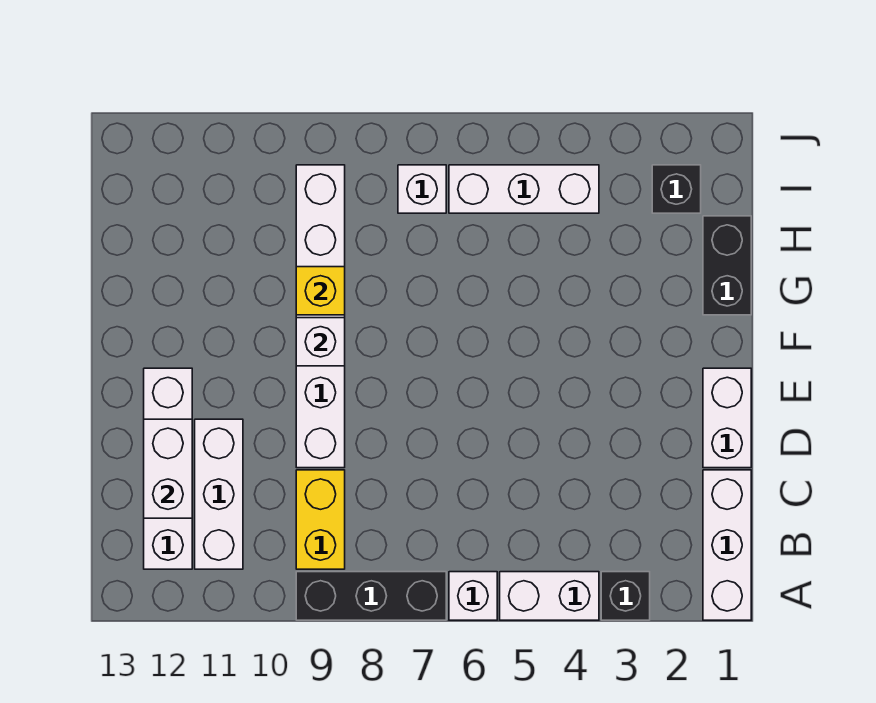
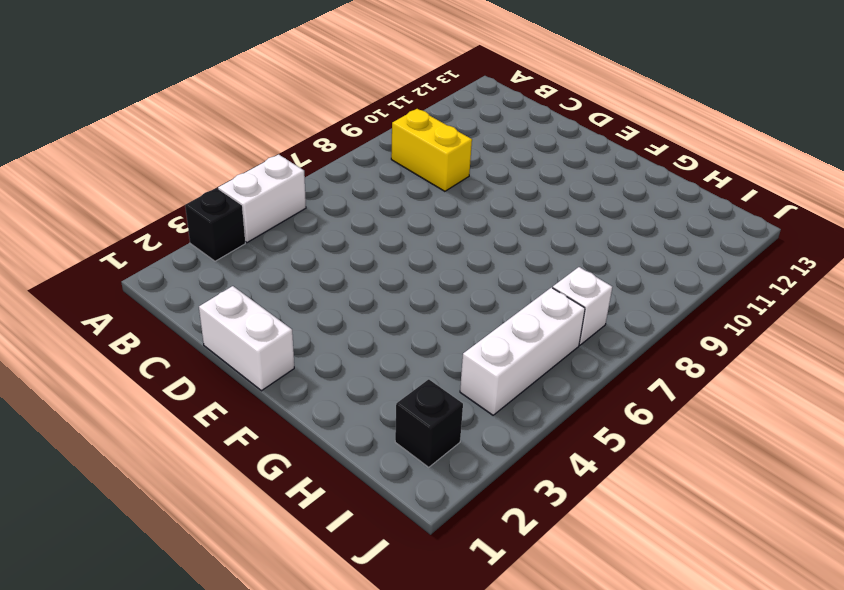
none -> white 1x3 brick [703,470,751,620]
none -> white 1x1 brick [449,572,497,620]
none -> black 1x3 brick [296,572,446,620]

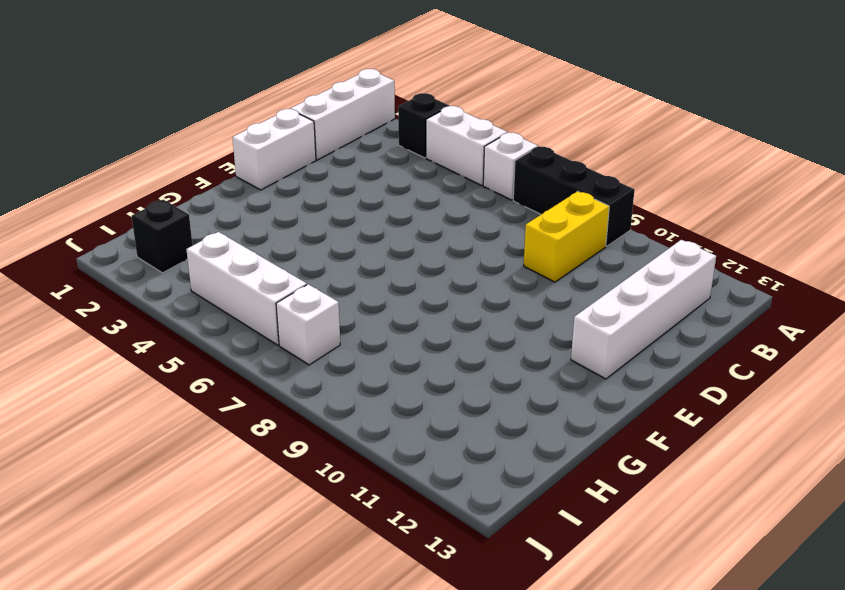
none -> white 1x3 brick [195,419,243,569]
none -> white 1x6 brick [296,165,345,468]
none -> black 1x2 brick [703,216,751,315]

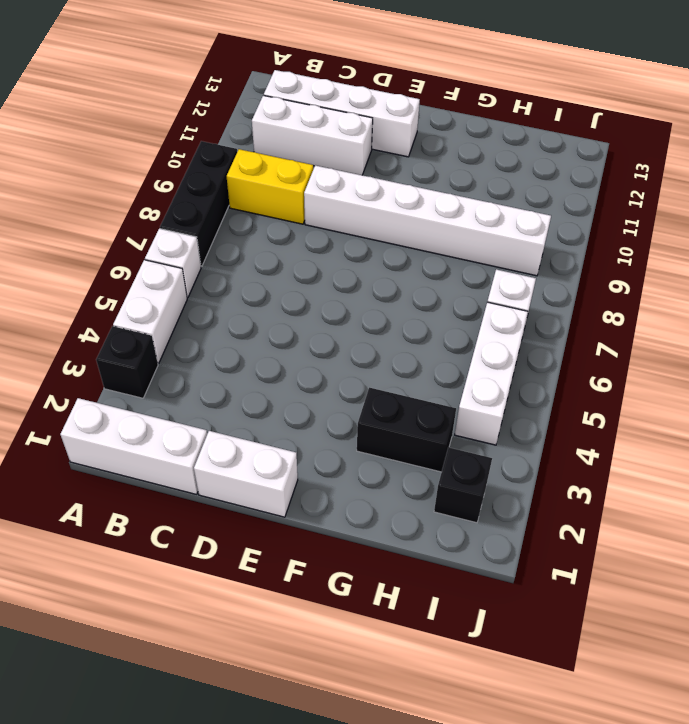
black 1x2 brick [357,388,456,472] -> black 1x2 brick moved to [703,216,751,315]
none -> white 1x2 brick [144,419,192,518]
none -> white 1x1 brick [296,318,345,366]
none -> yellow 1x1 brick [296,267,345,315]

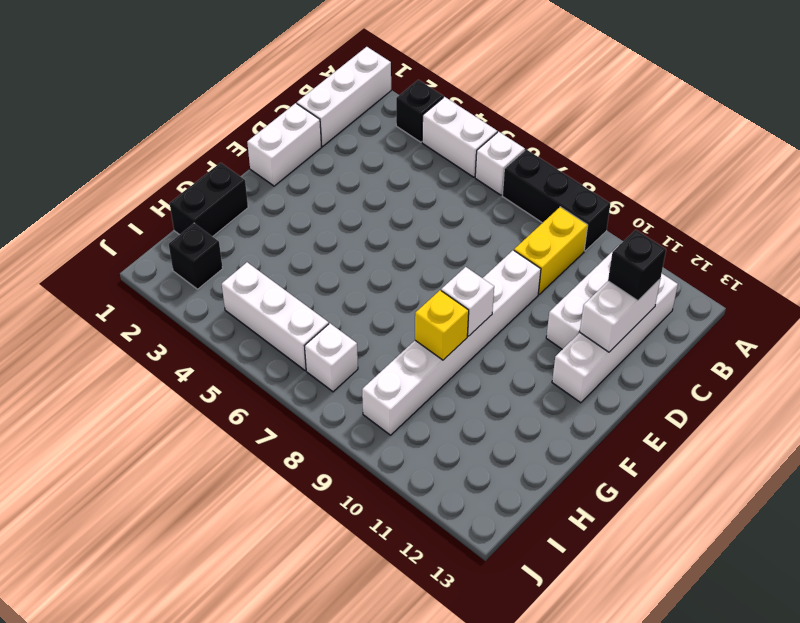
black 1x1 brick [608,230,666,301] -> none

